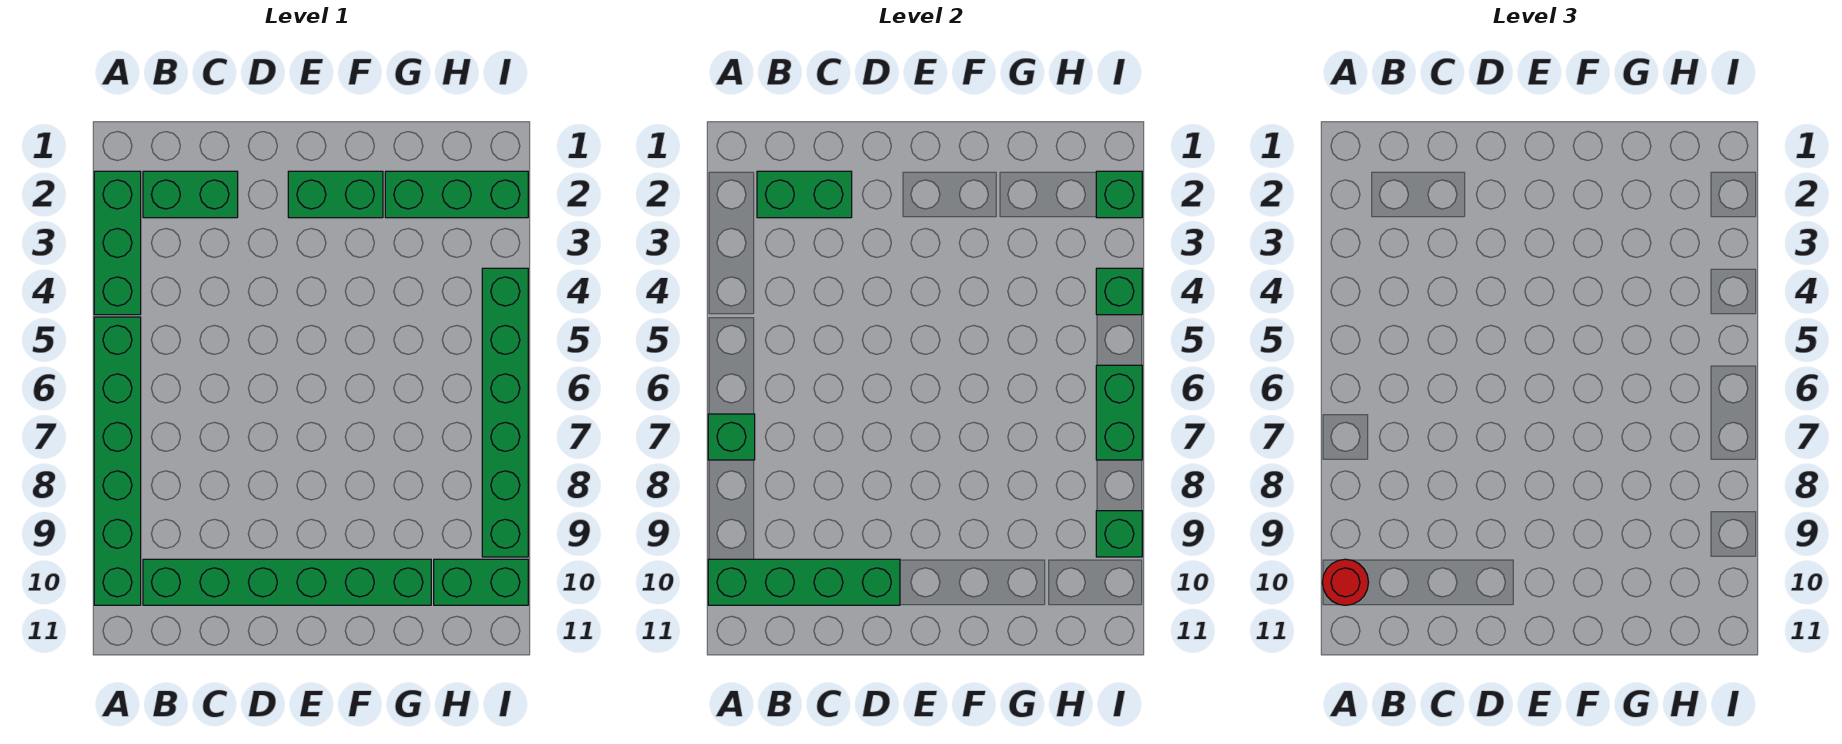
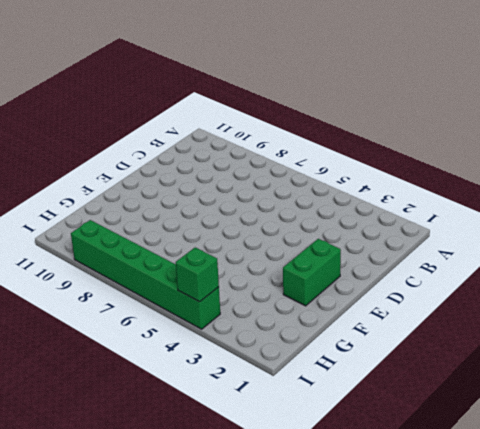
none -> green 1x3 brick [94,171,141,315]
none -> green 1x6 brick [94,317,141,605]
none -> green 1x2 brick [143,171,238,218]

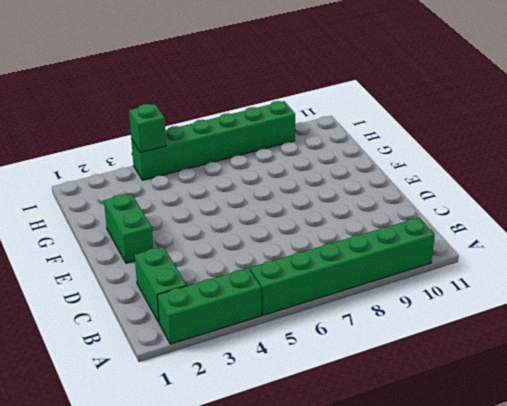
none -> green 1x6 brick [143,559,431,605]
none -> green 1x3 brick [385,171,528,218]
none -> green 1x2 brick [434,559,528,605]

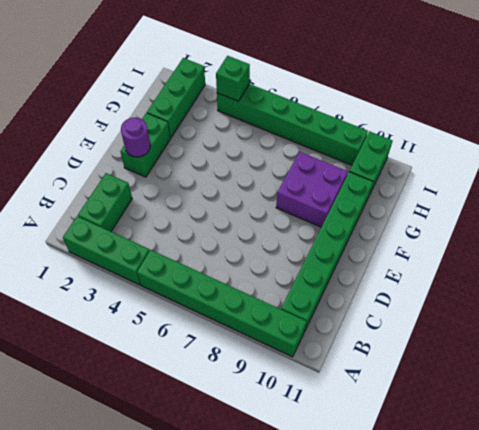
purple 1x1 round brick [121,117,150,157] -> none
purple 2x2 brick [276,152,348,227] -> none
none -> green 1x1 brick [708,414,755,460]
none -> green 1x4 brick [708,559,900,605]
none -> green 1x2 brick [757,171,852,218]

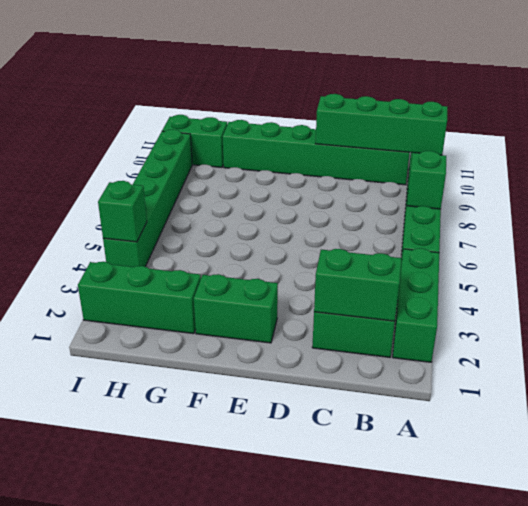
none -> green 1x1 brick [1096,171,1142,218]
none -> green 1x2 brick [1096,365,1142,460]
none -> green 1x1 brick [1096,511,1142,557]

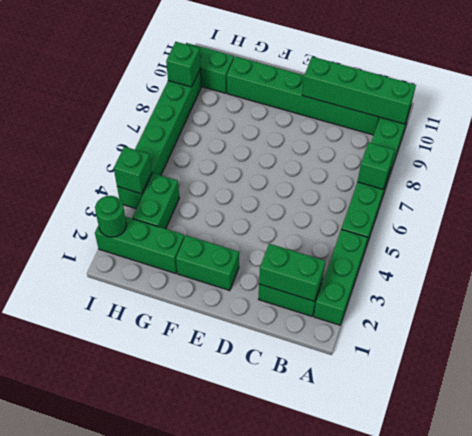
green 1x2 brick [133,173,180,229] -> green 1x2 brick moved to [1096,365,1142,460]
green 1x1 round brick [95,196,126,237] -> green 1x1 brick [1096,171,1142,218]
none -> red 1x1 round brick [1322,559,1368,605]

